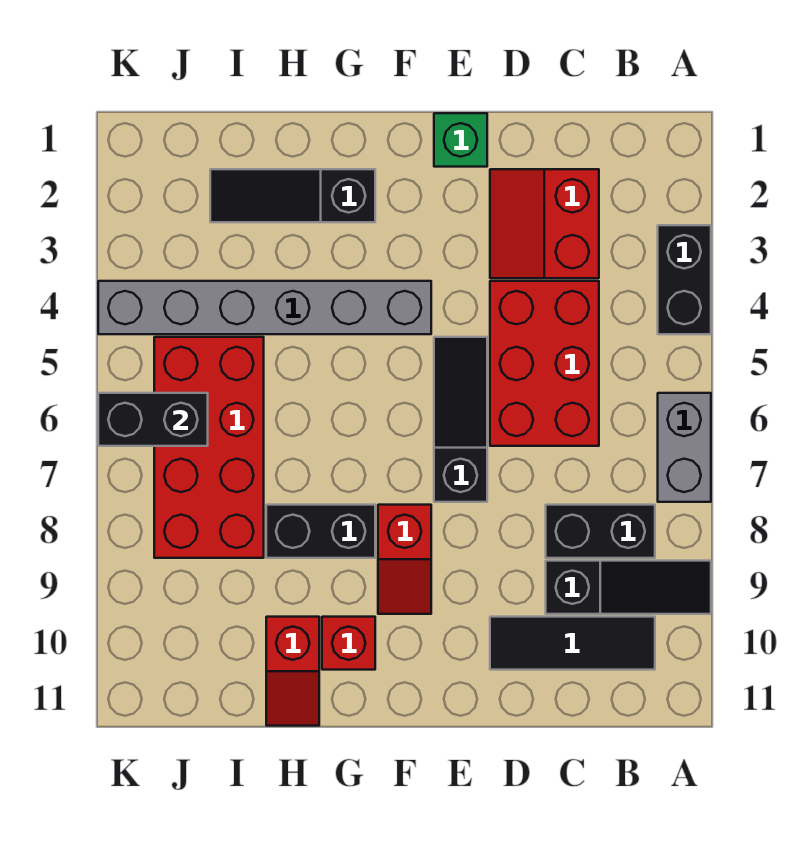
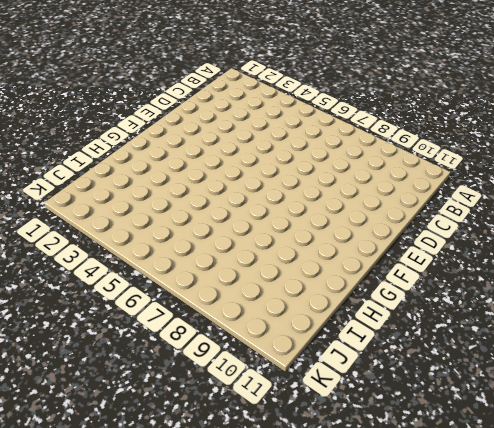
none -> black 1x2 brick [658,225,711,334]
none -> grey 1x2 brick [658,393,711,502]
none -> black 1x3 slope [546,561,711,614]

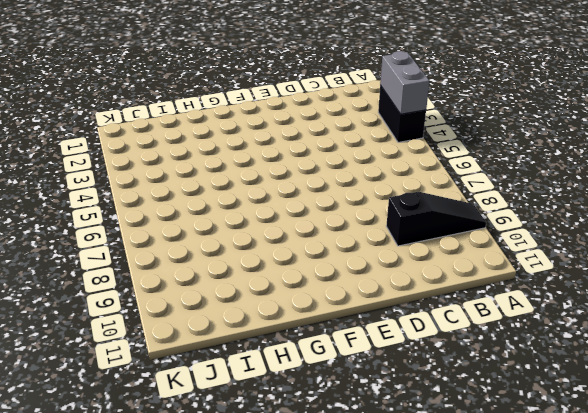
grey 1x2 brick [380,51,429,114] -> grey 1x2 brick moved to [658,393,711,502]
none -> black 1x2 brick [546,505,655,558]
none -> black 1x3 tile [490,617,655,670]
none -> red 2x2 slope [490,169,599,278]

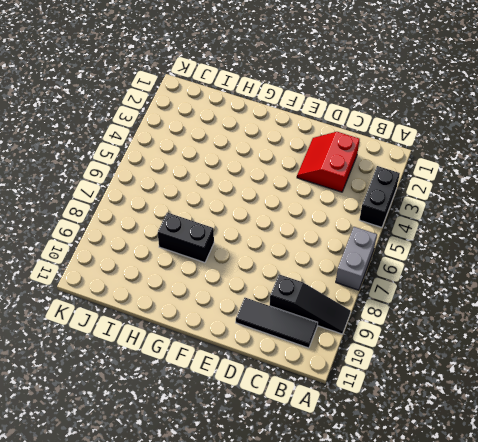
none -> black 1x2 brick [546,505,655,558]
none -> red 2x3 brick [490,281,599,446]
none -> green 1x1 brick [434,113,487,167]

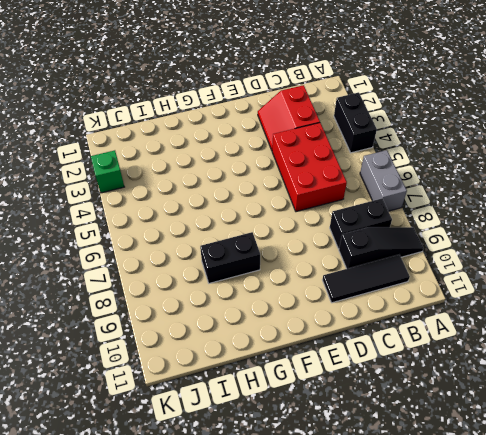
green 1x1 brick [91,150,124,193] -> green 1x1 brick moved to [434,113,487,167]
none -> black 1x3 slope [434,337,487,502]
none -> grey 1x6 brick [98,281,431,334]
none -> red 1x2 slope [378,505,431,614]

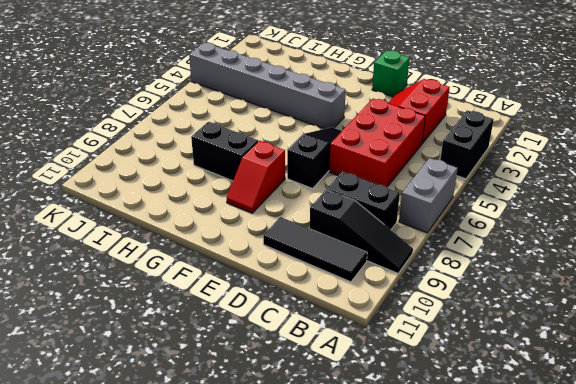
none -> black 1x3 slope [210,169,375,222]
none -> red 1x1 brick [322,617,375,670]
none -> red 1x2 slope [266,617,319,726]

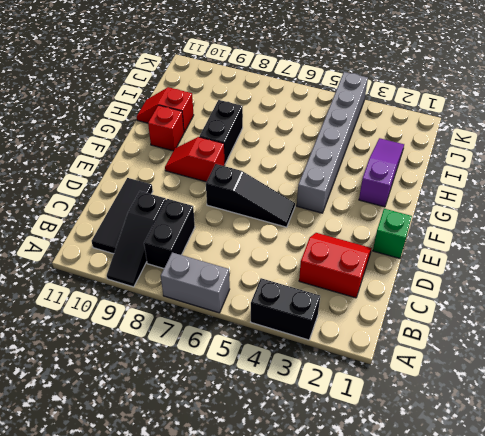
purple 1x3 slope [359,138,404,207] -> black 1x3 slope [210,169,375,222]
none -> red 2x3 brick [490,281,599,446]
none -> red 2x4 brick [154,337,264,558]
none -> black 1x2 brick [98,393,208,446]

